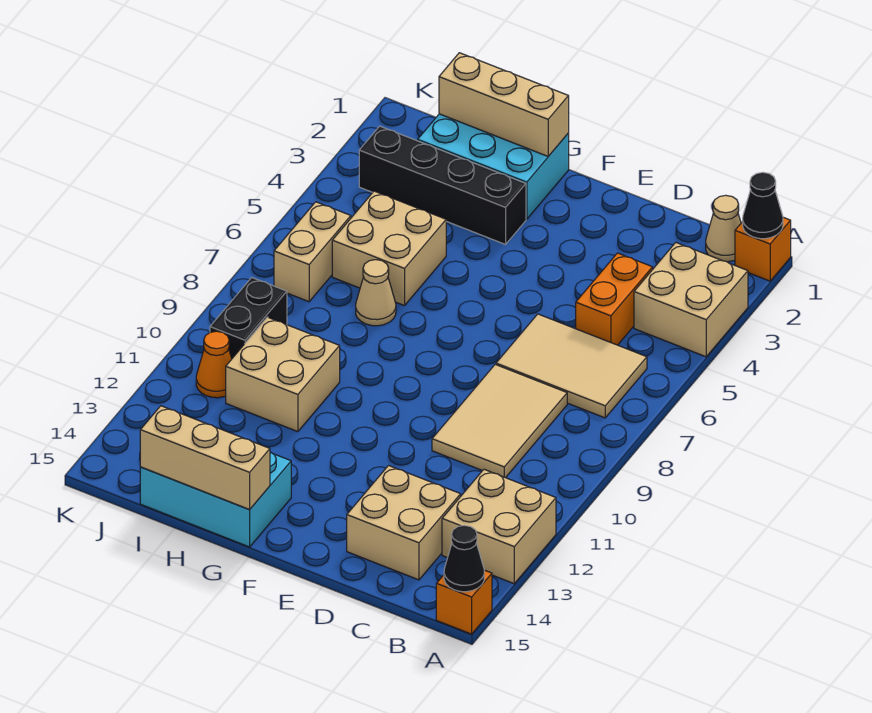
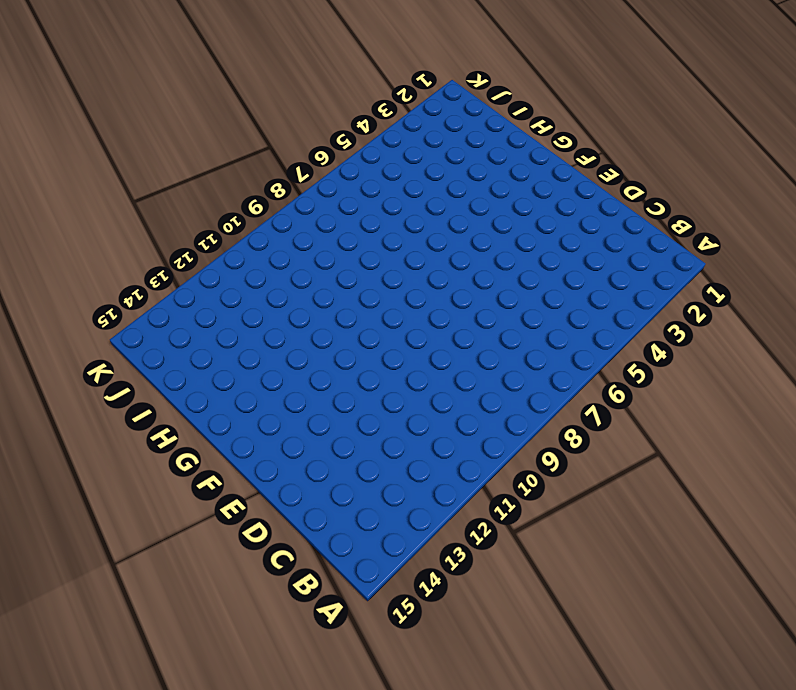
none -> orange 1x1 brick [735,217,791,281]
none -> tan 2x2 brick [634,243,748,357]
none -> tan 2x2 brick [442,469,556,584]

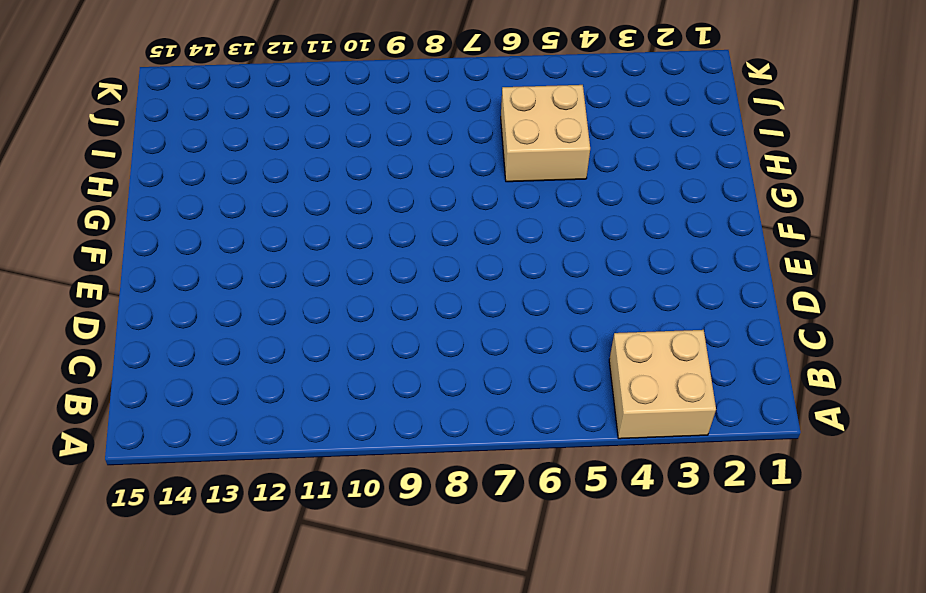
none -> orange 1x1 brick [735,217,791,281]
none -> tan 2x2 brick [442,469,556,584]
none -> orange 1x1 brick [436,570,492,634]

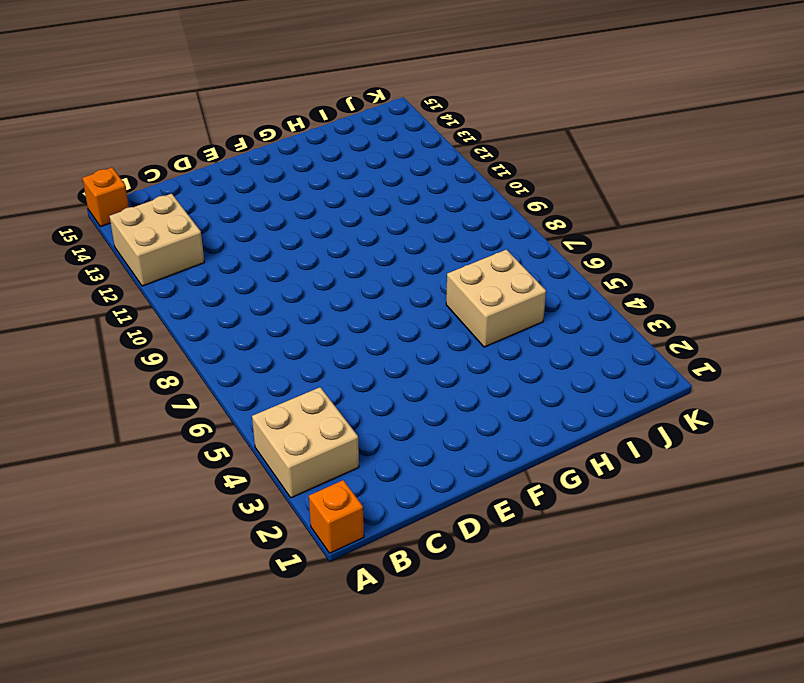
none -> tan 1x1 cone [706,195,741,262]
none -> tan 2x3 tile [496,314,647,418]
none -> orange 1x2 brick [576,253,653,345]

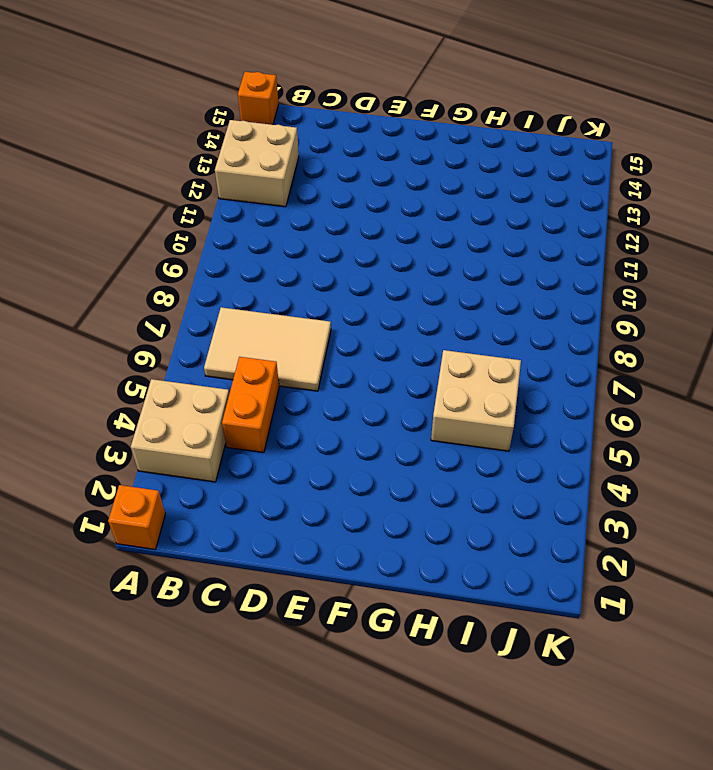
none -> tan 1x1 cone [706,195,741,262]
none -> tan 2x3 tile [432,364,567,478]
none -> tan 2x2 brick [347,466,461,580]

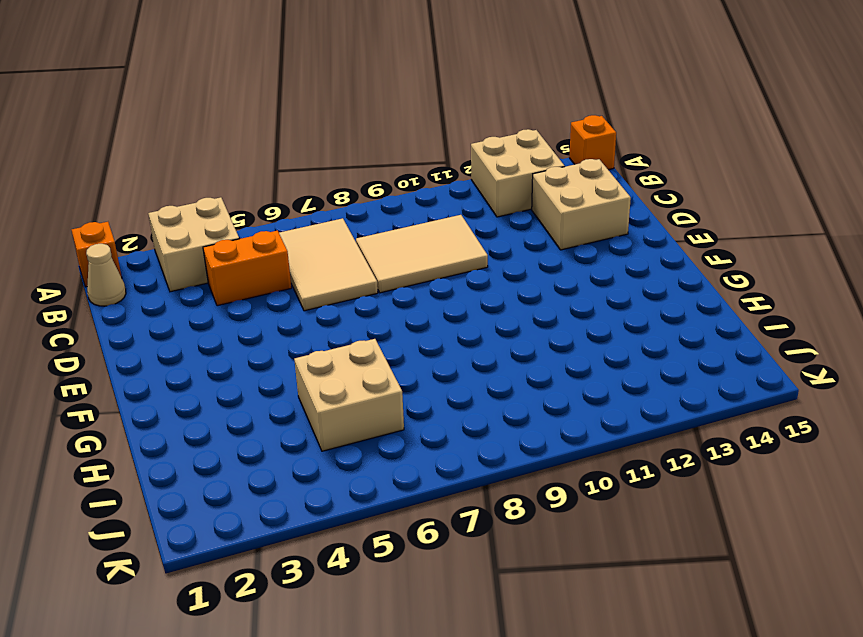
none -> cyan 2x3 brick [418,114,569,219]
none -> black 1x4 brick [359,126,526,244]
none -> cyan 2x3 brick [140,452,291,547]

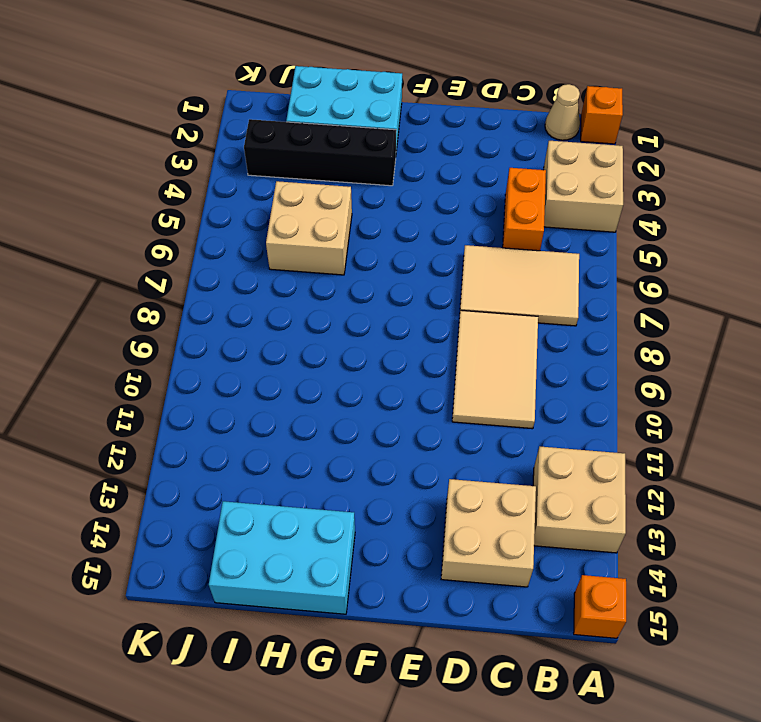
none -> tan 1x1 cone [356,260,396,326]
none -> tan 2x2 brick [226,317,340,432]
none -> tan 1x2 brick [274,202,351,302]

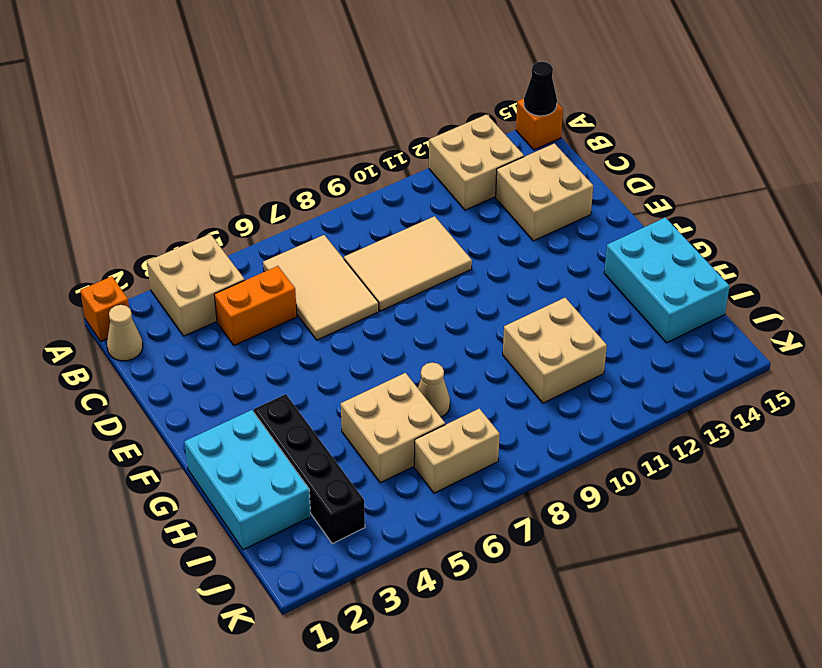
none -> black 1x2 brick [210,278,287,358]
none -> orange 1x1 cone [196,331,232,398]
none -> black 1x1 cone [743,172,783,239]

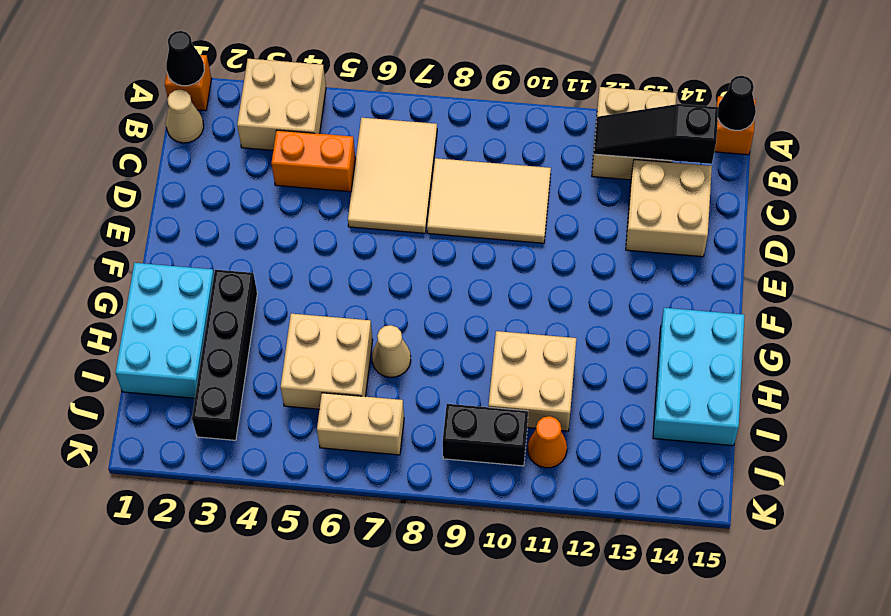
black 1x3 slope [594,104,718,164] -> none
none -> tan 1x3 brick [439,53,569,156]
none -> tan 1x3 brick [140,406,270,509]

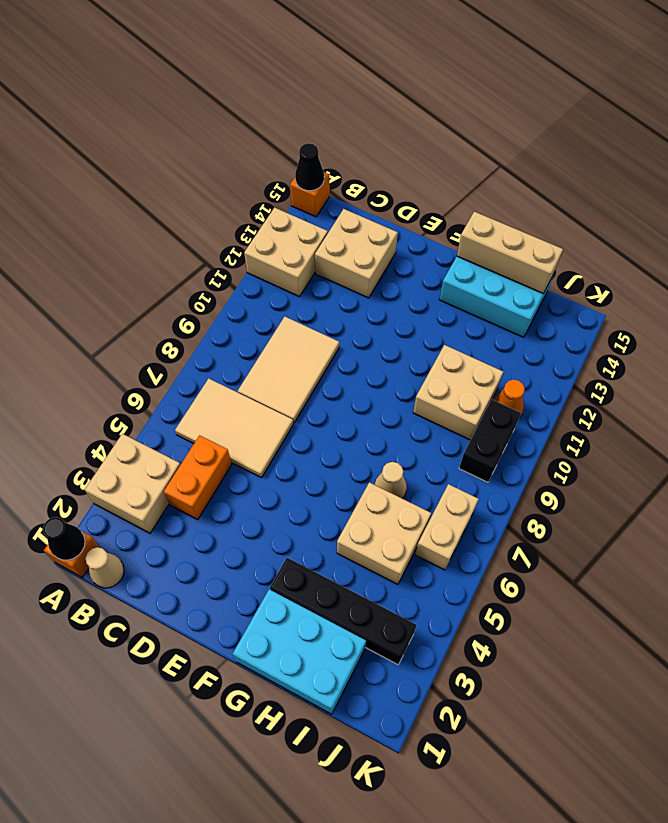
none -> tan 1x3 brick [439,53,569,156]

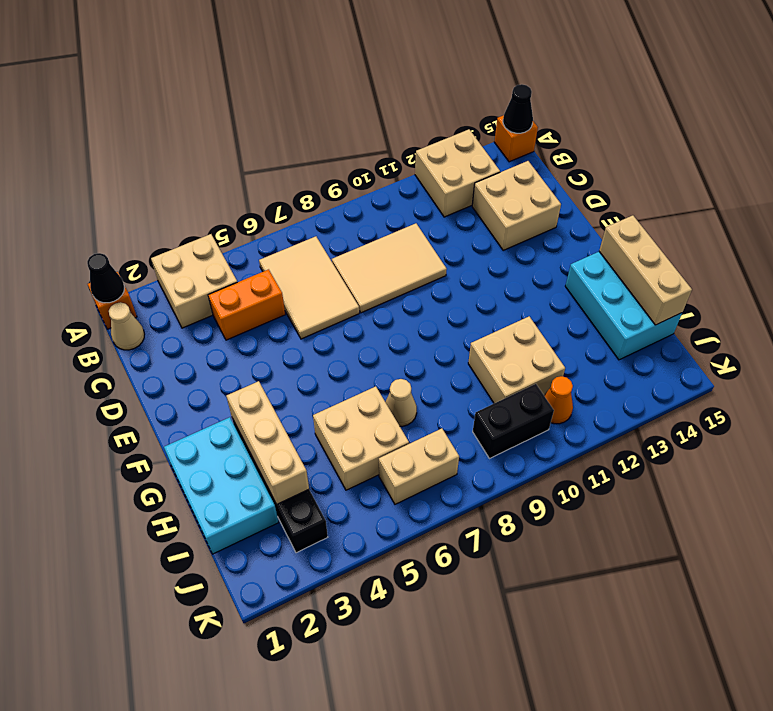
tan 1x3 brick [226,381,309,504] -> tan 1x3 brick moved to [439,53,569,156]

